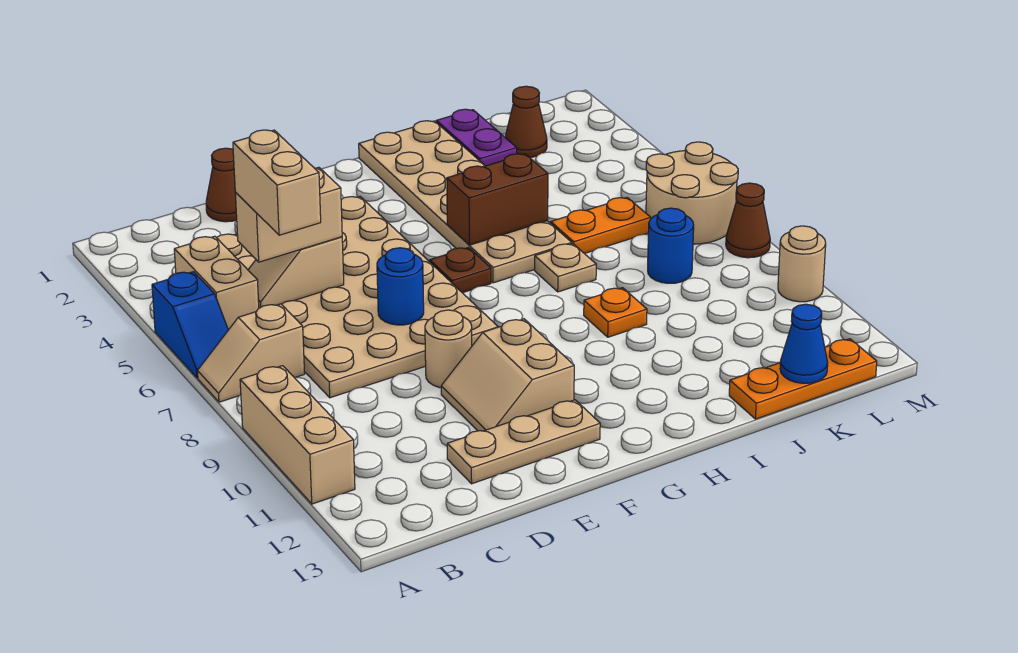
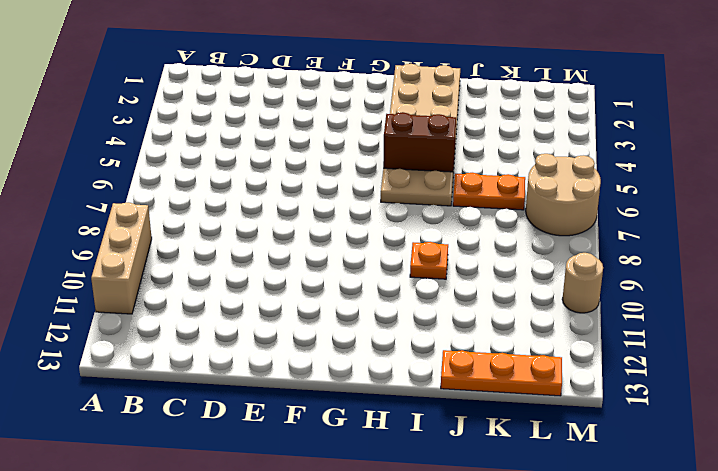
none -> blue 1x2 slope [152,272,228,378]
none -> tan 1x2 slope [198,304,305,402]
none -> tan 1x2 brick [174,236,259,330]

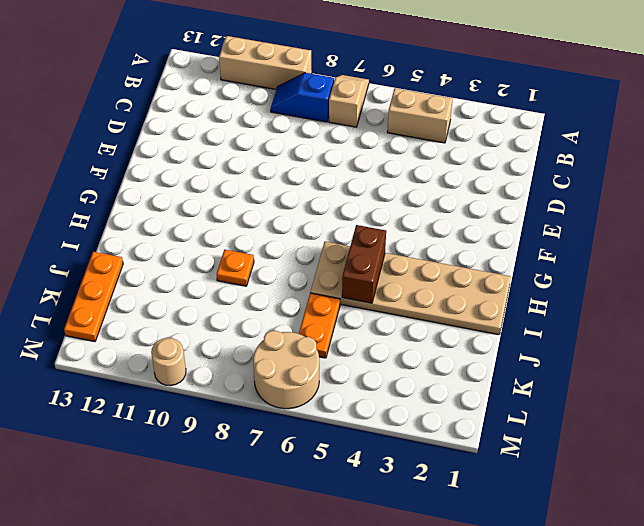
blue 1x2 slope [271,73,334,122] -> blue 1x2 slope moved to [152,272,228,378]
none -> tan 4x6 plate [216,197,498,398]
none -> brown 1x1 cone [206,148,237,222]
none -> tan 1x3 plate [447,400,600,484]

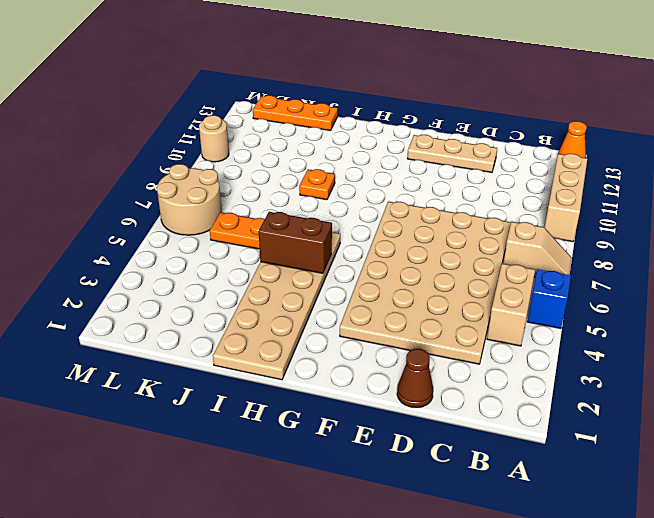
orange 1x1 cone [558,121,587,158] -> none
none -> tan 1x1 round brick [425,310,472,388]
none -> tan 2x2 slope [441,319,574,431]
none -> brown 1x1 plate [430,248,491,293]

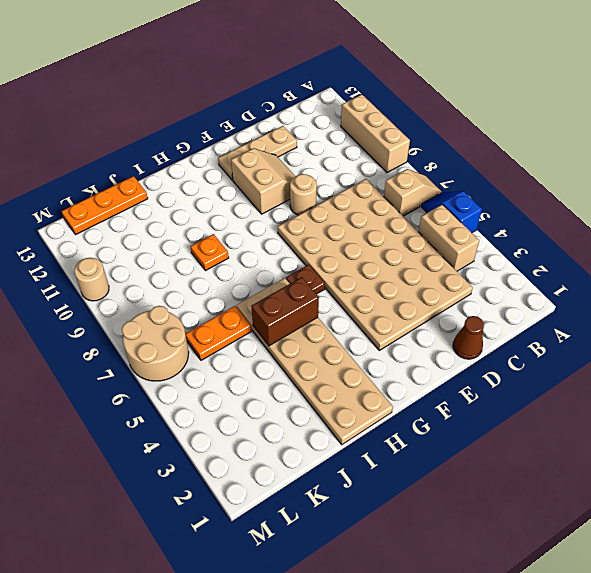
none -> tan 1x1 plate [535,244,596,292]
none -> purple 1x2 plate [436,109,517,166]
none -> brown 1x1 cone [505,86,547,158]

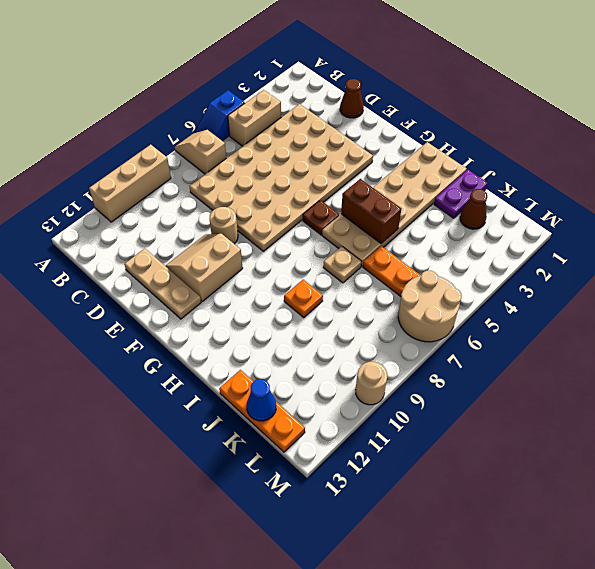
none -> blue 1x1 round brick [648,208,694,283]
none -> brown 1x1 cone [726,183,770,258]
none -> tan 1x2 slope [248,237,344,308]

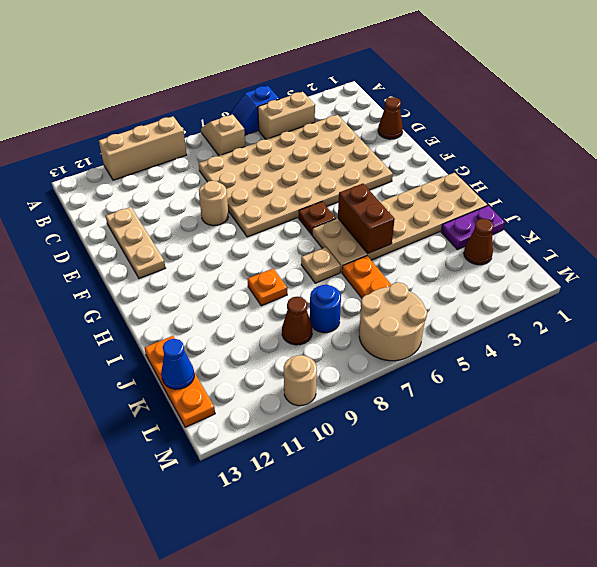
brown 1x1 cone [282,297,312,345] -> brown 1x1 cone moved to [726,183,770,258]
none -> tan 2x2 slope [441,319,574,431]
none -> tan 1x2 slope [248,237,344,308]
none -> blue 1x1 round brick [377,248,424,325]

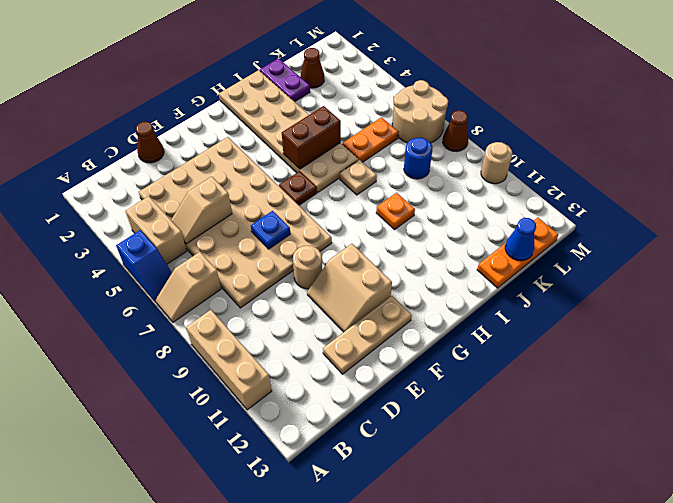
blue 1x1 plate [251,211,290,249] -> blue 1x1 round brick [377,248,424,325]
none -> tan 1x2 brick [235,167,342,262]
none -> tan 1x2 brick [233,130,321,235]

